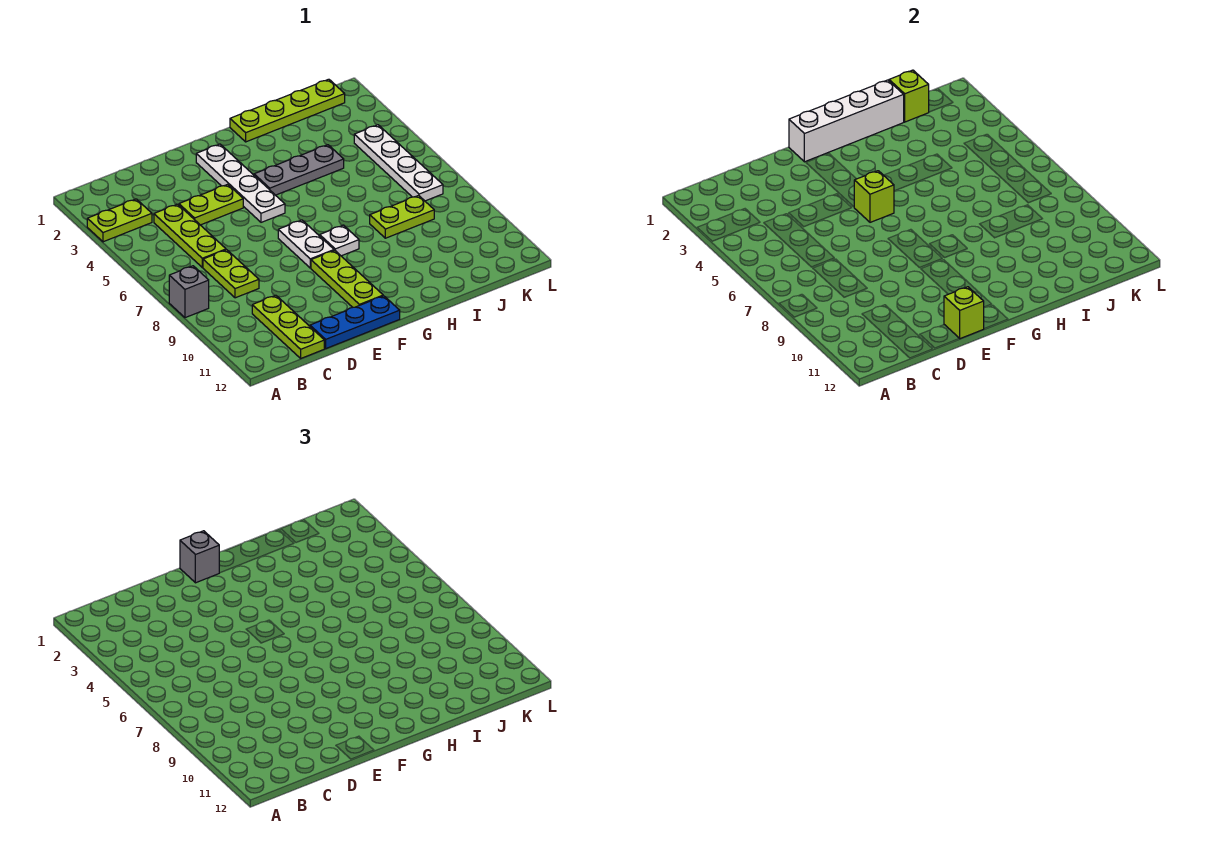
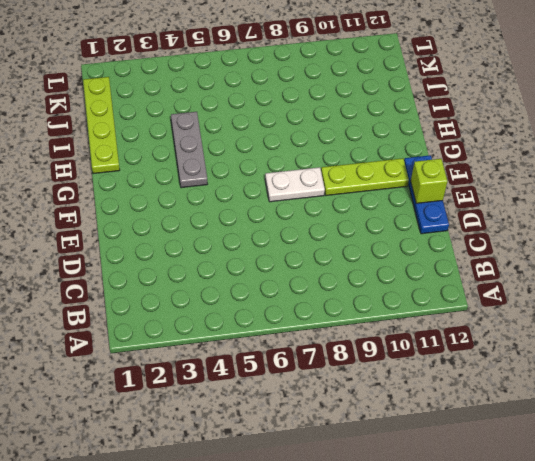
none -> lime 1x2 plate [87,199,152,242]
none -> grey 1x1 brick [169,266,209,318]
none -> lime 1x3 plate [154,204,226,267]

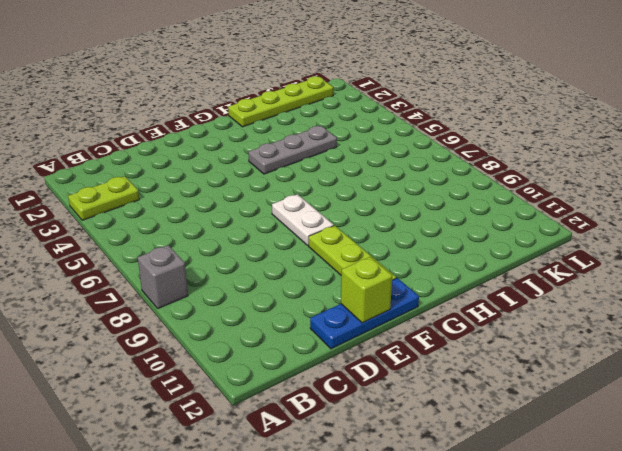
none -> lime 1x3 plate [154,204,226,267]
none -> lime 1x2 plate [203,250,259,298]
none -> lime 1x3 plate [252,295,324,358]

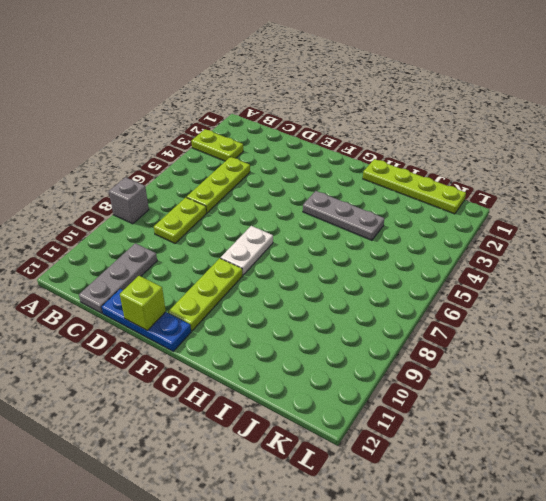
grey 1x3 plate [79,243,157,313] -> lime 1x3 plate [252,295,324,358]
none -> lime 1x2 plate [179,184,243,225]
none -> white 1x4 plate [196,144,285,222]
none -> white 1x1 plate [320,225,359,256]

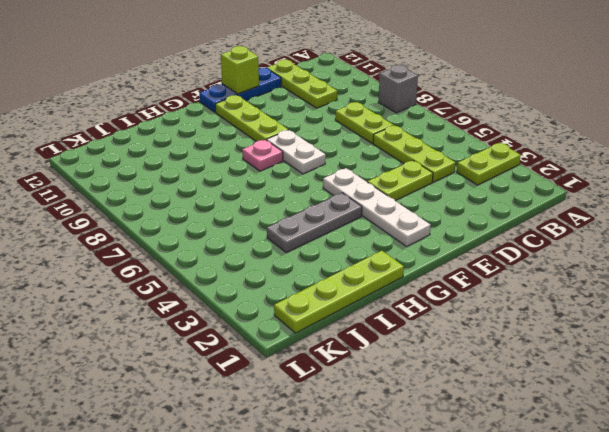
pink 1x1 plate [242,140,283,171] -> white 1x1 plate [320,225,359,256]
none -> lime 1x2 plate [370,195,434,238]
none -> white 1x4 plate [354,125,443,201]
none -> white 1x4 brick [789,80,904,162]

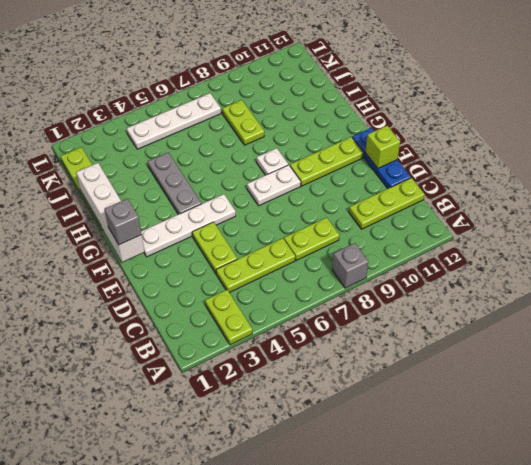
none -> lime 1x1 brick [854,171,894,222]
none -> lime 1x1 brick [889,70,929,122]

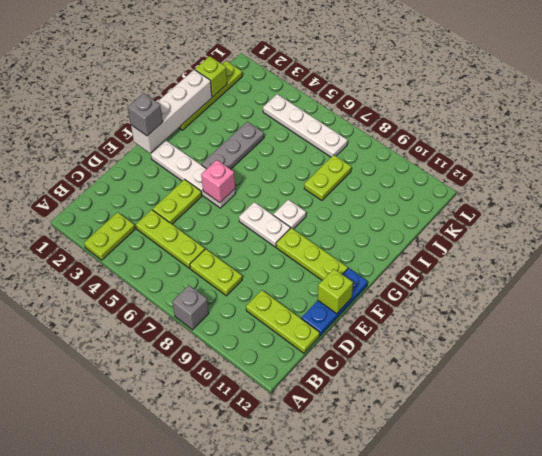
pink 1x1 brick [201,160,235,203] -> lime 1x1 brick [854,171,894,222]

